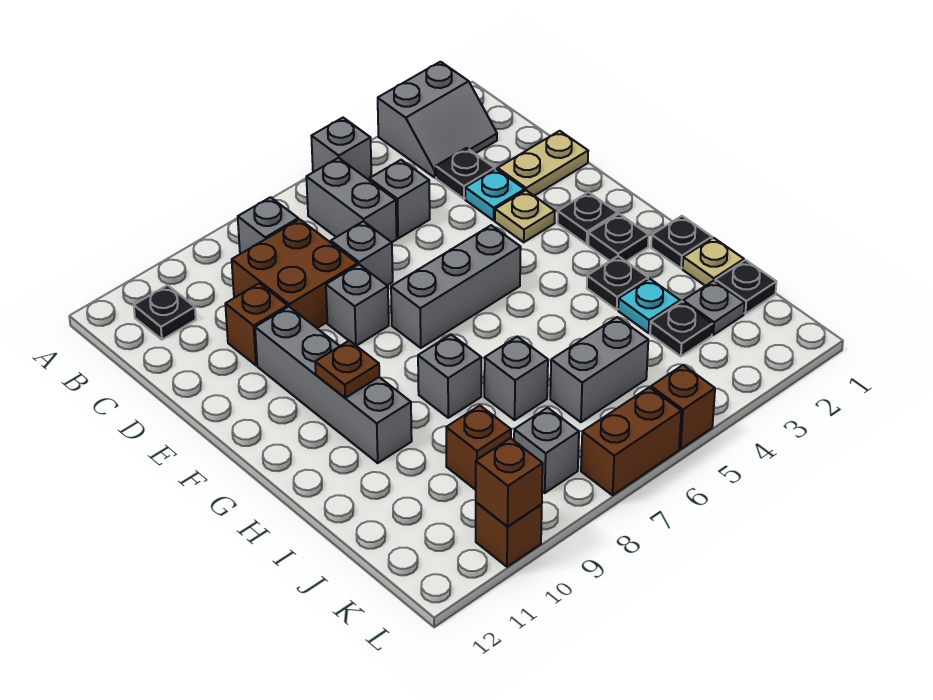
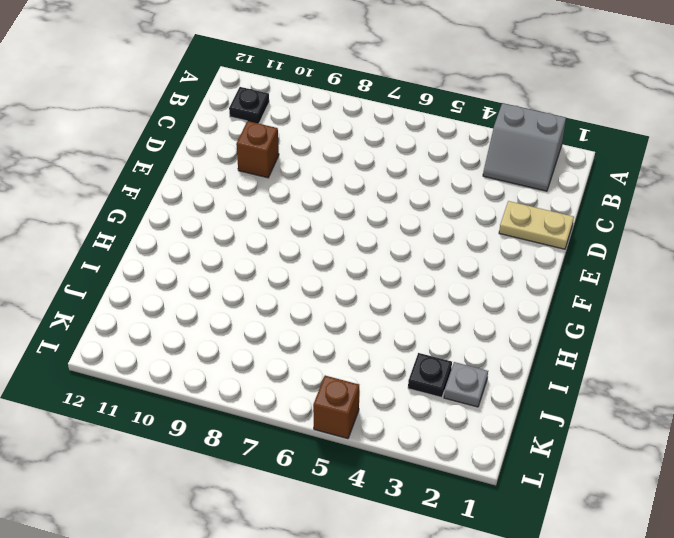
none -> grey 1x1 brick [311,118,372,179]
none -> grey 1x2 brick [306,158,397,242]
none -> grey 1x1 brick [238,197,298,254]
none -> black 1x1 plate [436,148,495,199]

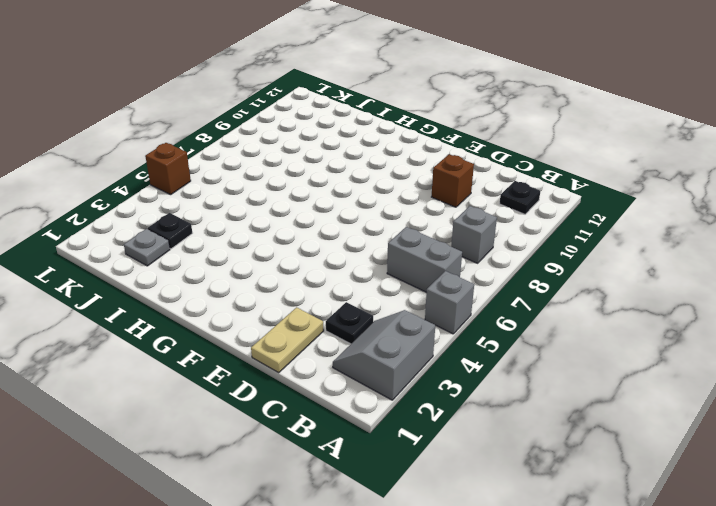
none -> grey 1x1 brick [369,160,430,238]
none -> brown 2x2 brick [232,219,358,328]
none -> cyan 1x1 plate [465,169,525,220]
none -> grey 1x1 brick [331,221,393,285]

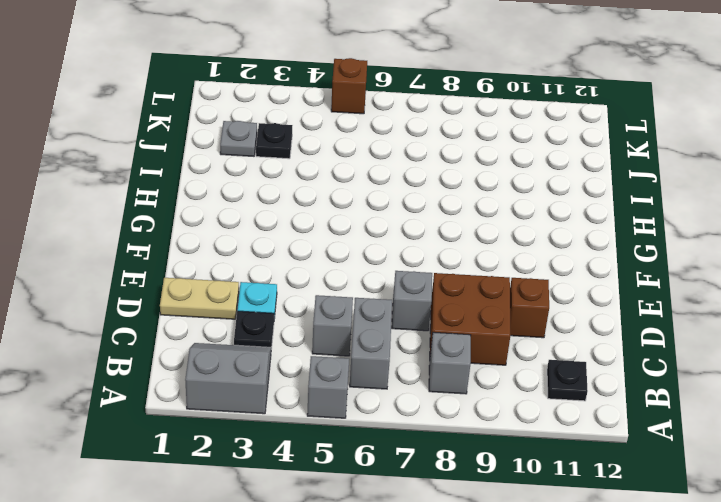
none -> tan 1x1 plate [495,190,555,242]
none -> grey 1x1 brick [326,265,389,346]
none -> grey 1x4 brick [255,307,412,463]
none -> black 1x1 plate [558,192,618,244]

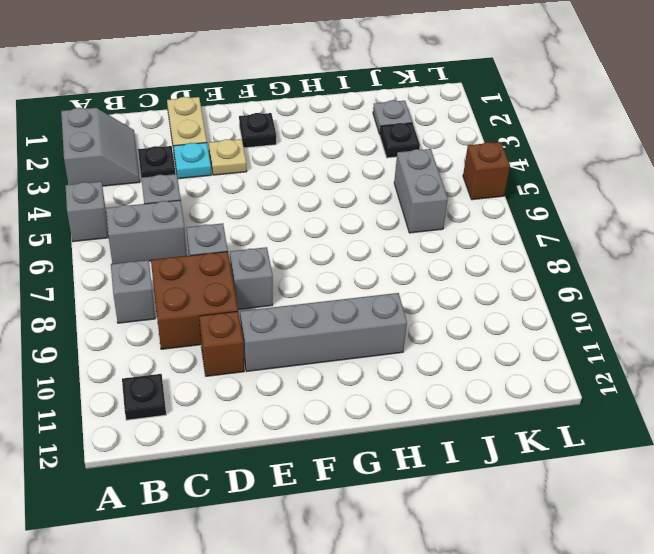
none -> grey 1x3 brick [391,225,521,348]
none -> black 1x1 plate [588,214,649,261]
none -> black 1x1 plate [651,216,712,268]
none -> black 1x1 plate [587,256,648,310]

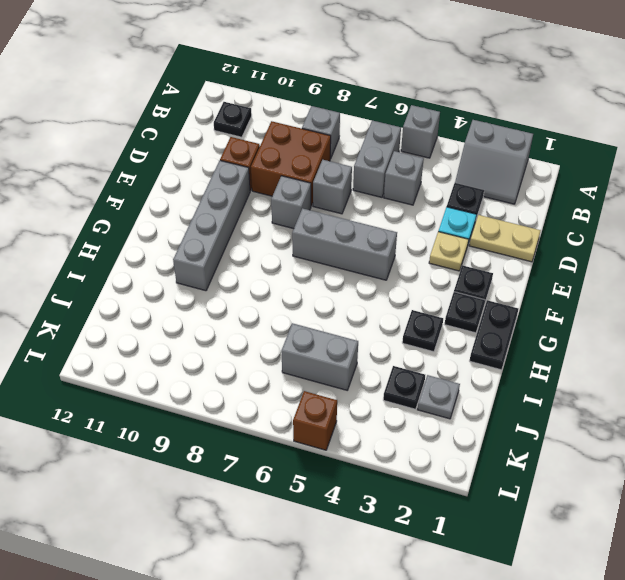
black 1x2 plate [470,300,518,370] -> black 1x1 plate [651,216,712,268]
none -> grey 1x1 brick [418,334,481,418]
none -> tan 1x1 plate [683,238,744,286]
none -> cyan 1x1 plate [618,279,680,333]
none -> grey 1x1 brick [484,337,548,420]

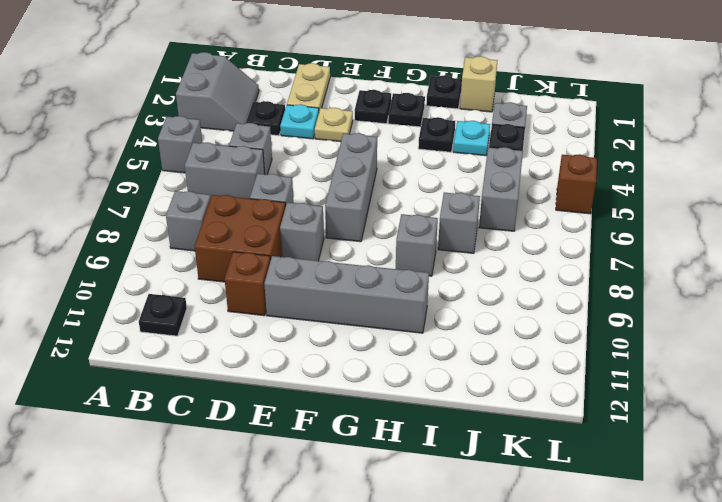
tan 1x1 brick [460,56,498,112] -> tan 1x1 plate [683,238,744,286]
none -> black 1x1 plate [715,260,776,314]
none -> brown 1x1 brick [446,406,511,490]
none -> grey 1x1 brick [514,408,579,493]
none -> brown 1x2 brick [581,387,681,495]

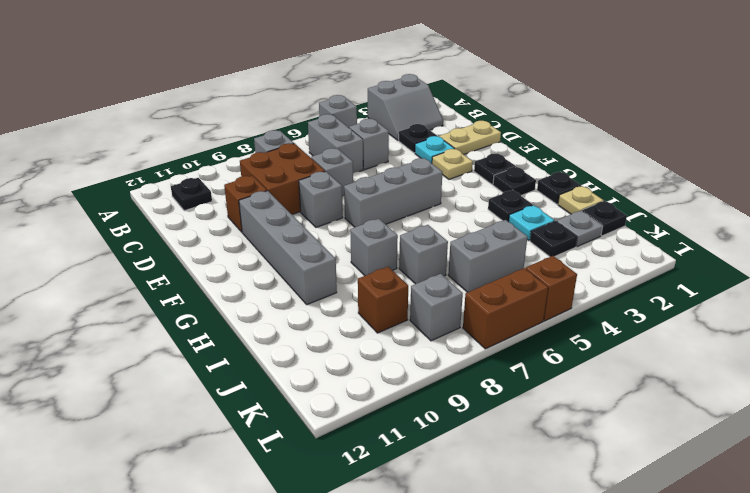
none -> brown 1x1 brick [476,502,542,567]
none -> brown 1x1 plate [315,341,379,398]
none -> brown 1x1 brick [476,438,543,527]

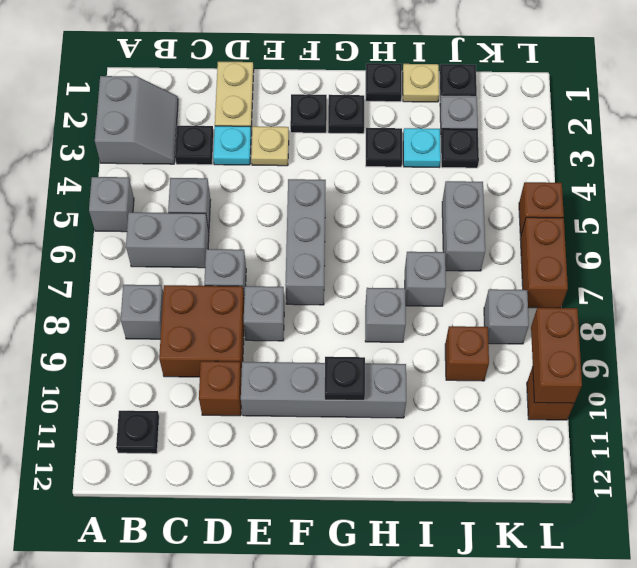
black 1x1 plate [325,357,365,400] -> brown 1x1 plate [315,341,379,398]
brown 1x2 brick [531,308,582,403] -> brown 1x1 brick [476,438,543,527]

